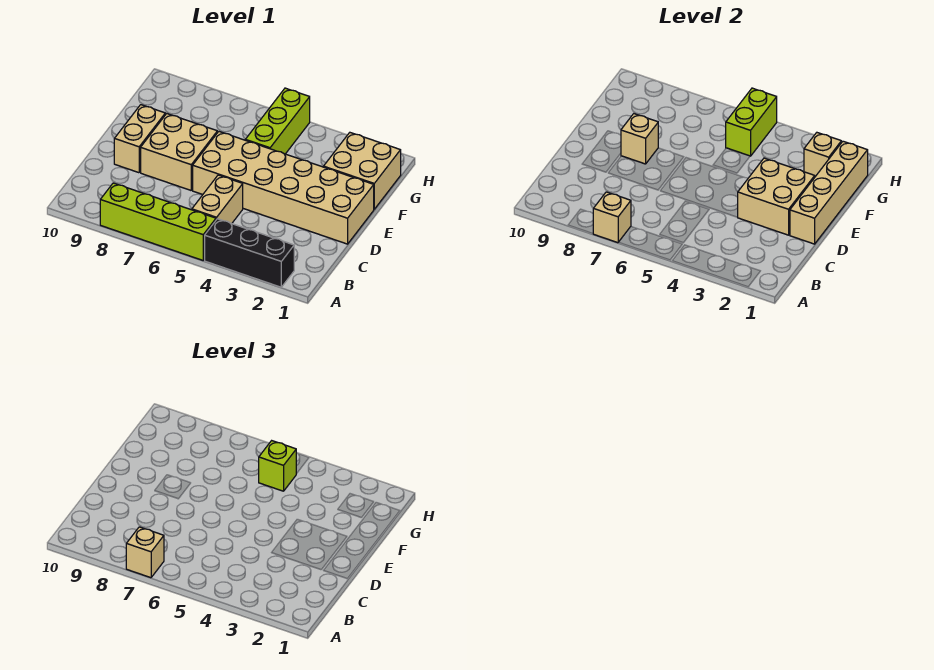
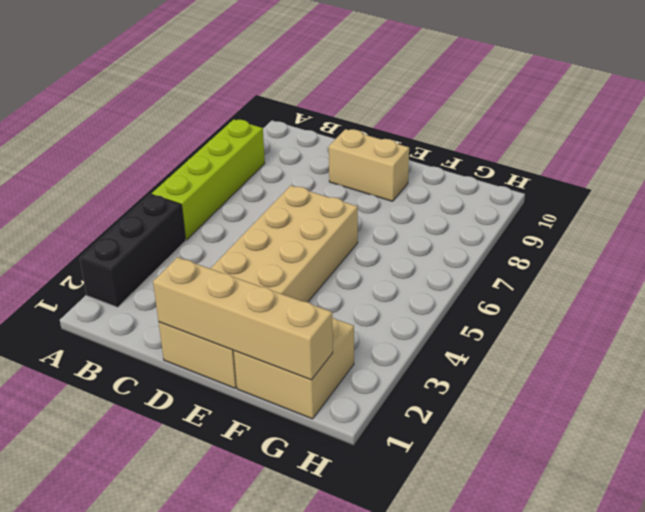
none -> tan 1x2 brick [192,175,243,224]
none -> tan 2x2 brick [141,114,217,190]
none -> lime 1x3 brick [246,88,310,154]

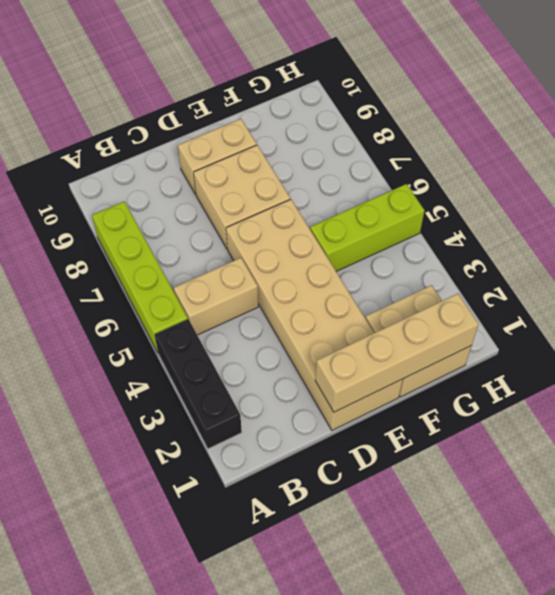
none -> tan 1x1 brick [593,192,631,243]
none -> tan 2x2 brick [738,158,815,235]
none -> tan 1x1 brick [621,114,658,164]

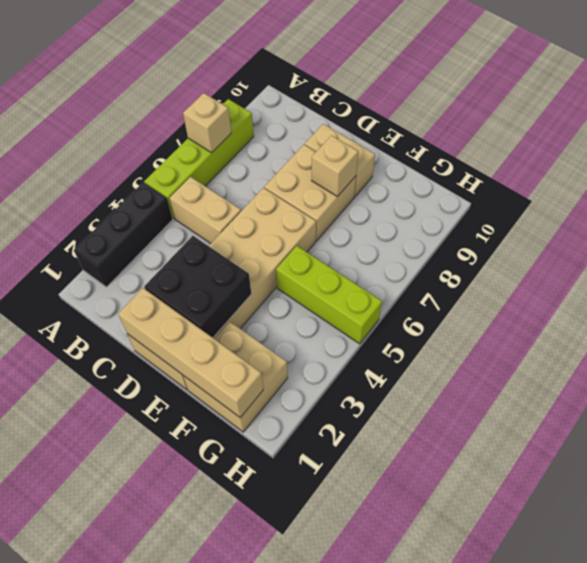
black 2x2 brick [144,236,251,338] -> tan 2x2 brick [738,158,815,235]
none -> tan 1x1 brick [804,133,841,177]
none -> lime 1x2 brick [726,88,777,156]
none -> tan 1x1 brick [126,527,164,578]

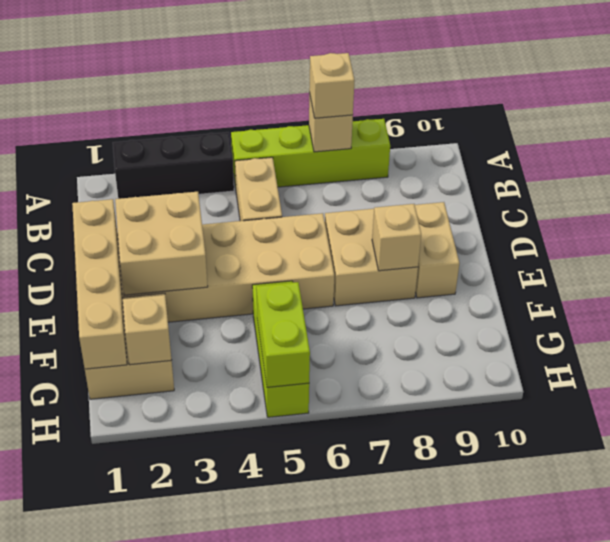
none -> lime 1x1 brick [259,441,296,491]

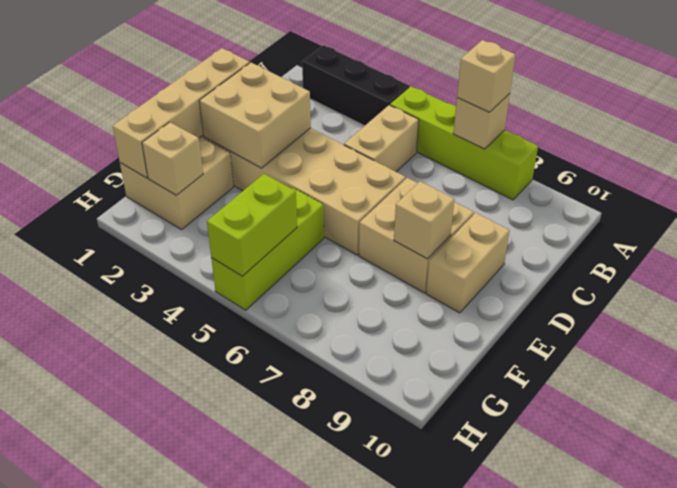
none -> lime 1x1 brick [259,441,296,491]

